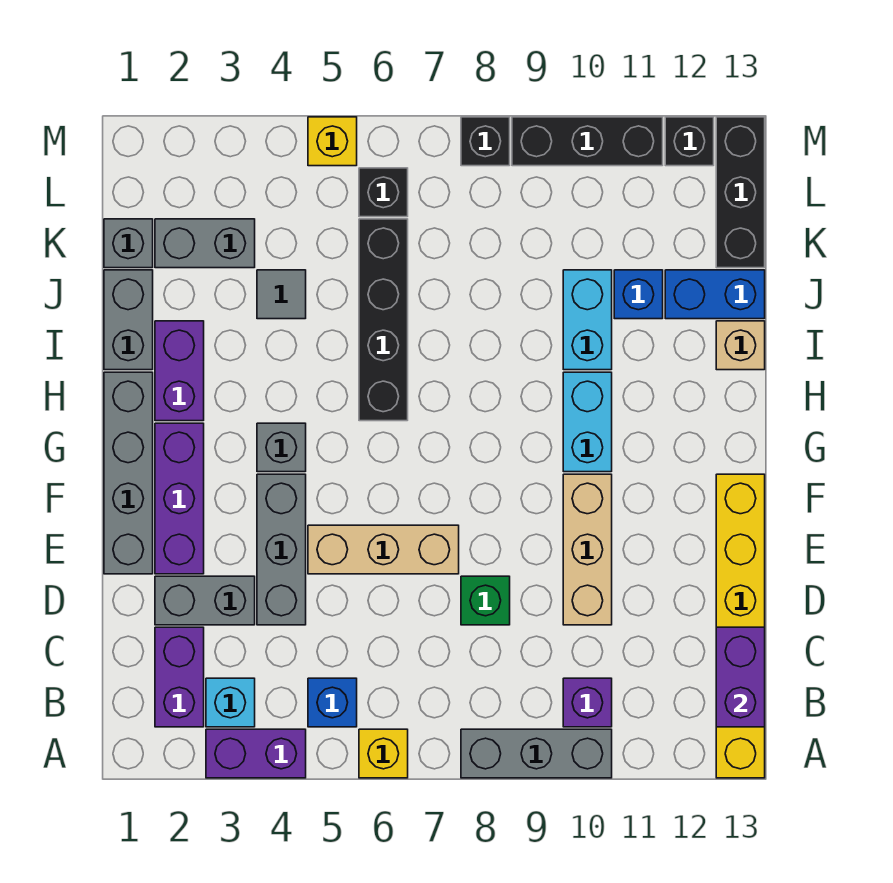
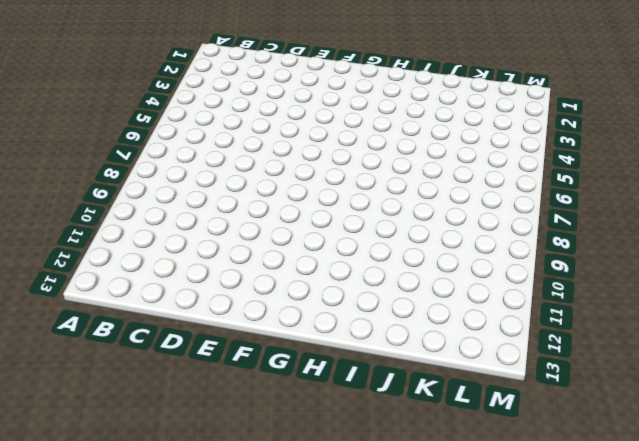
none -> purple 1x2 brick [206,729,306,778]
none -> yellow 1x1 brick [359,729,408,778]
none -> grey 1x3 brick [461,729,612,778]
none -> yellow 1x6 brick [716,474,765,778]

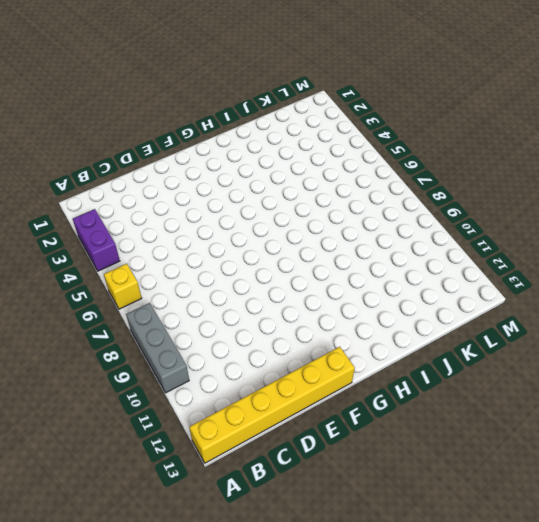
none -> purple 1x2 brick [155,627,204,727]
none -> cyan 1x1 brick [206,678,255,727]
none -> blue 1x1 brick [308,678,357,727]
none -> purple 1x1 brick [563,678,612,727]

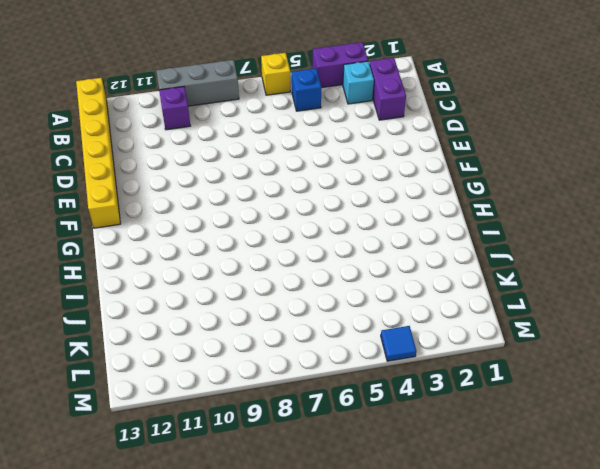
blue 1x1 tile [381,326,416,361] -> none
none -> grey 1x2 brick [155,576,255,625]
none -> grey 1x3 brick [257,474,306,625]
none -> green 1x1 brick [461,576,510,625]
none -> tan 1x3 brick [563,474,612,625]

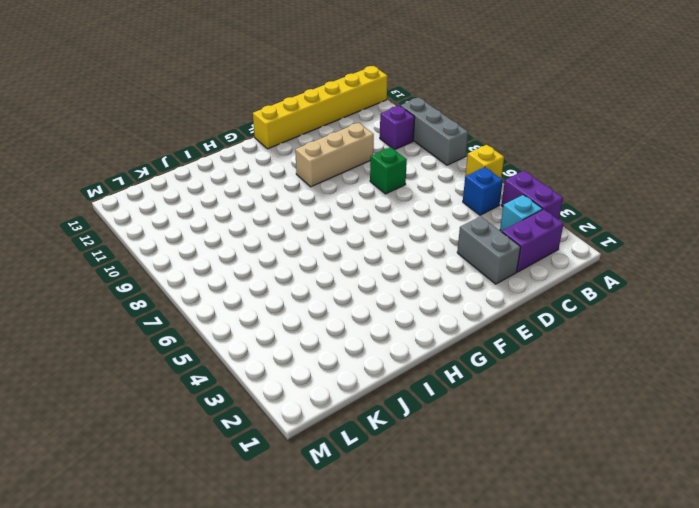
none -> grey 1x3 brick [257,474,306,625]
none -> grey 1x4 brick [104,372,153,574]
none -> purple 1x3 brick [155,423,204,574]
none -> tan 1x3 brick [308,525,459,574]

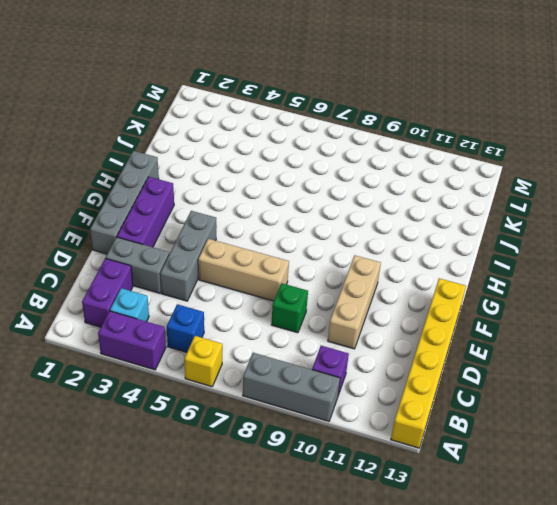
none -> grey 1x1 brick [257,423,306,472]
none -> cyan 1x2 brick [563,372,612,472]
none -> purple 1x2 brick [155,321,204,421]
none -> black 1x4 brick [359,219,408,421]

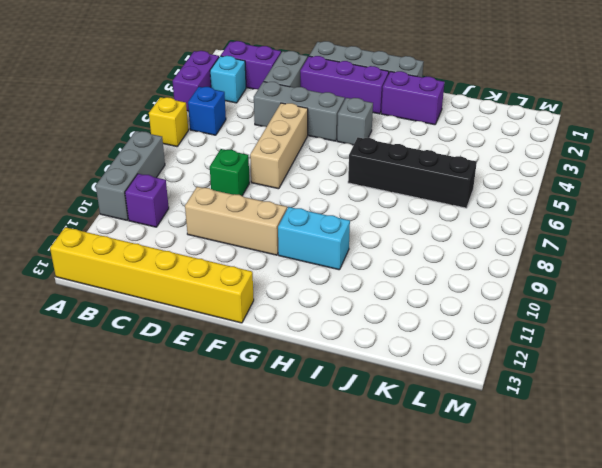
none -> grey 1x2 brick [104,270,153,370]
none -> cyan 1x2 brick [563,270,612,370]
none -> tan 1x1 brick [716,321,765,370]
none -> grey 1x1 tile [257,270,306,319]

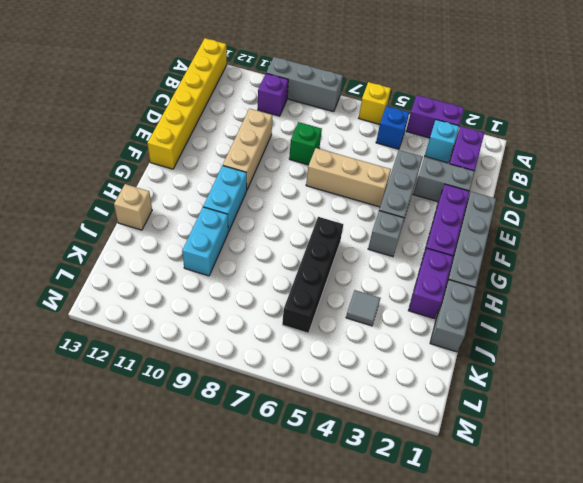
none -> blue 1x1 brick [614,270,663,319]
none -> blue 1x2 brick [665,270,765,319]
none -> grey 1x1 brick [104,219,153,268]
none -> grey 1x2 brick [155,219,255,268]

